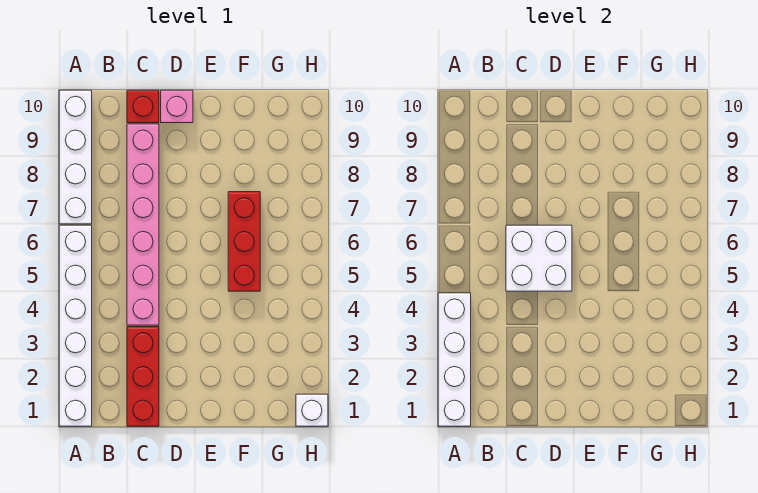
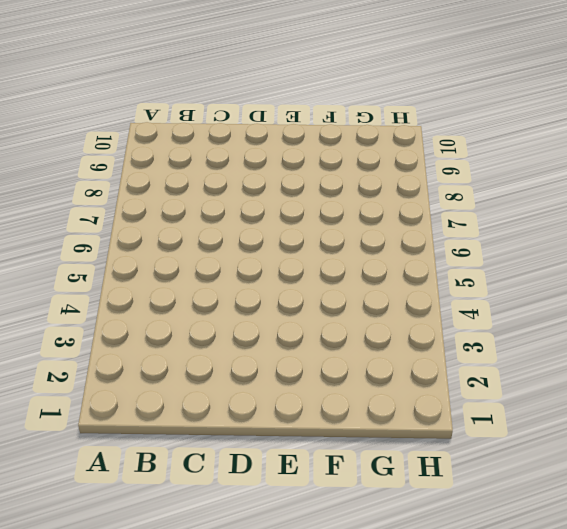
none -> white 1x6 brick [59,225,92,426]
none -> white 1x4 brick [59,90,92,224]

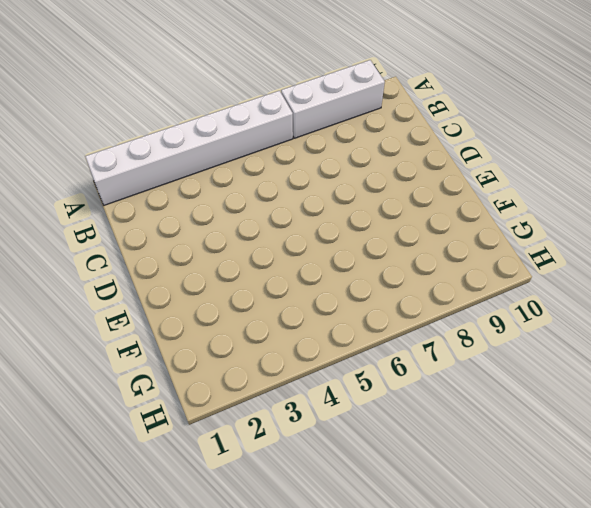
white 1x3 brick [281,60,385,138] -> white 1x4 brick [59,90,92,224]
none -> red 1x3 brick [127,327,159,426]
none -> pink 1x6 brick [127,124,159,325]

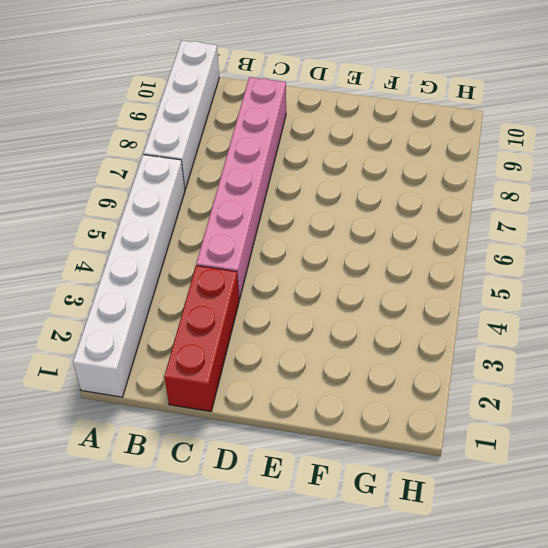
none -> red 1x1 brick [127,90,159,123]
none -> pink 1x1 brick [161,90,193,123]

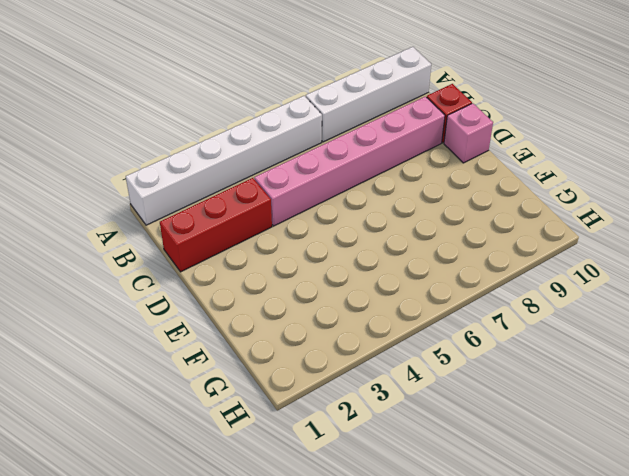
none -> red 1x3 brick [228,192,260,291]
none -> white 1x1 brick [296,394,328,426]

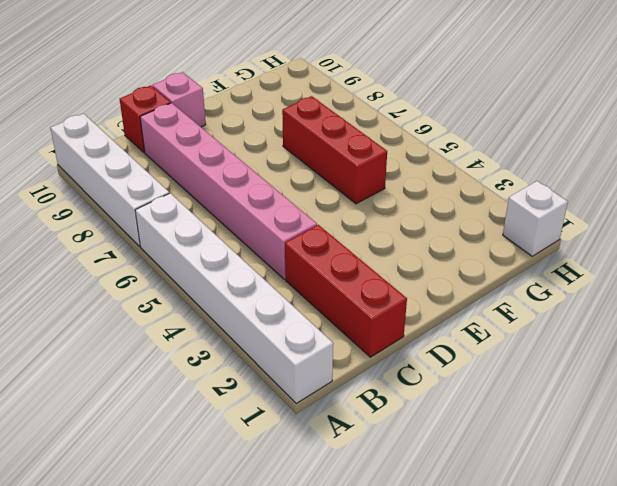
none -> white 1x4 brick [438,293,471,426]
none -> white 2x2 brick [506,225,572,291]

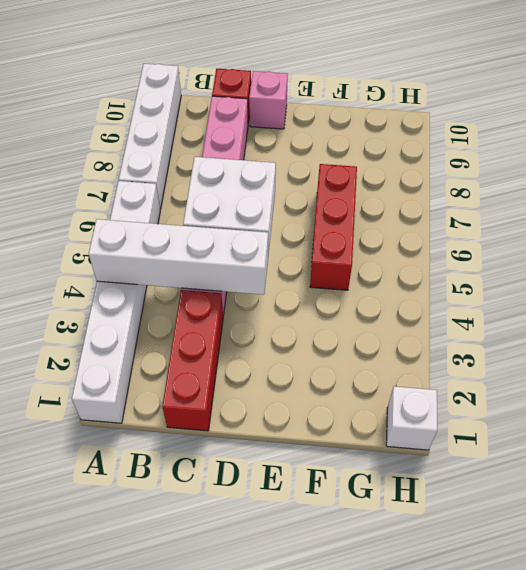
white 1x4 brick [89,219,268,295] -> white 1x4 brick turned to [438,293,471,426]

